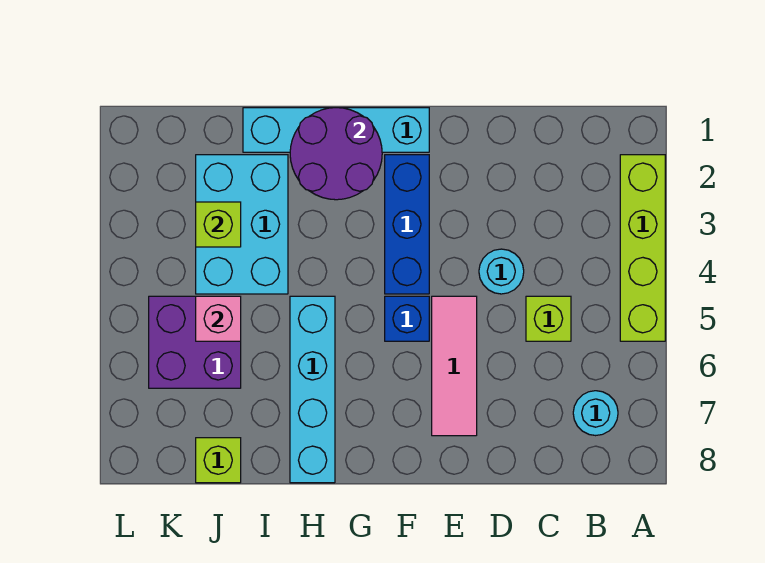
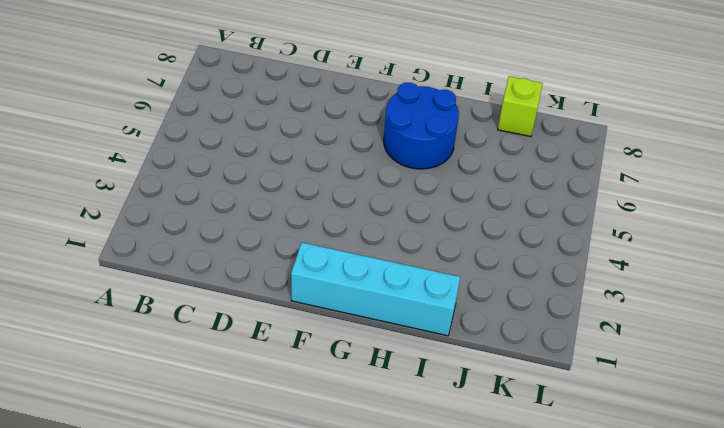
blue 2x2 round brick [384,82,459,169] -> cyan 1x4 brick [290,296,335,483]
none -> lime 1x4 brick [620,155,665,341]
none -> cyan 1x1 round brick [573,391,618,436]
none -> lime 1x1 brick [526,296,571,341]

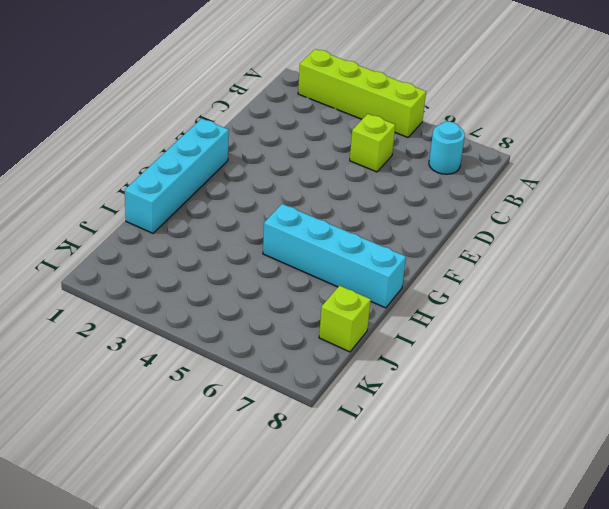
none -> cyan 1x1 round brick [479,249,524,294]
none -> pink 1x3 tile [432,296,477,436]
none -> blue 1x3 brick [385,155,429,294]

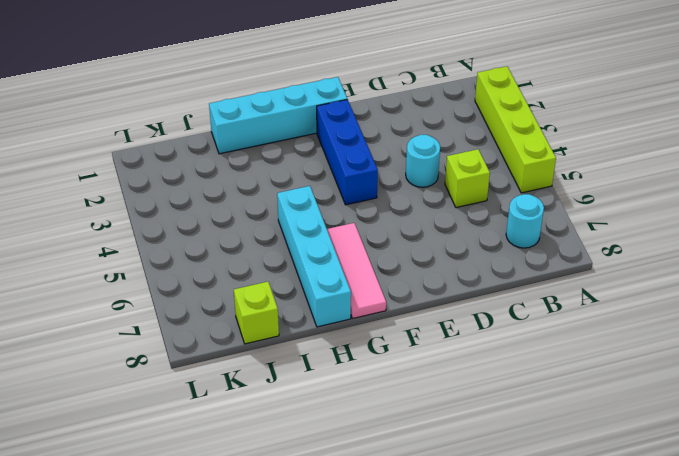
pink 1x3 tile [327,223,386,319] -> pink 1x3 tile moved to [432,296,477,436]
none -> blue 1x1 brick [385,296,429,341]
none -> cyan 2x3 brick [196,155,288,294]
none -> purple 2x2 brick [149,296,241,388]

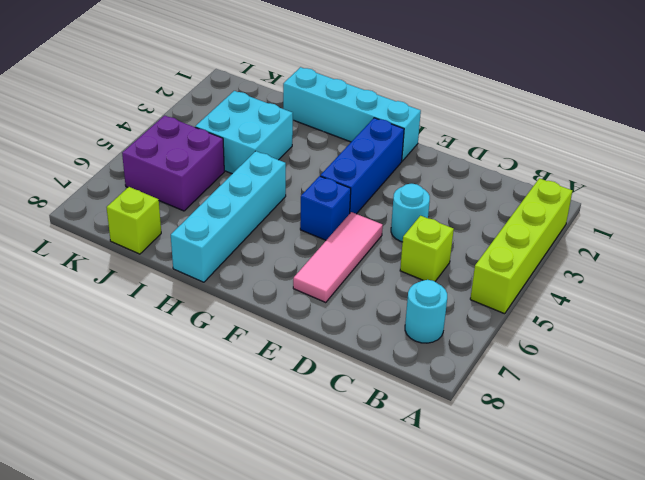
cyan 2x2 brick [195,91,293,174] -> cyan 2x3 brick [196,155,288,294]
none -> purple 2x2 round brick [290,108,382,200]
none -> lime 1x1 brick [196,202,241,247]
none -> pink 1x1 brick [196,296,241,341]

